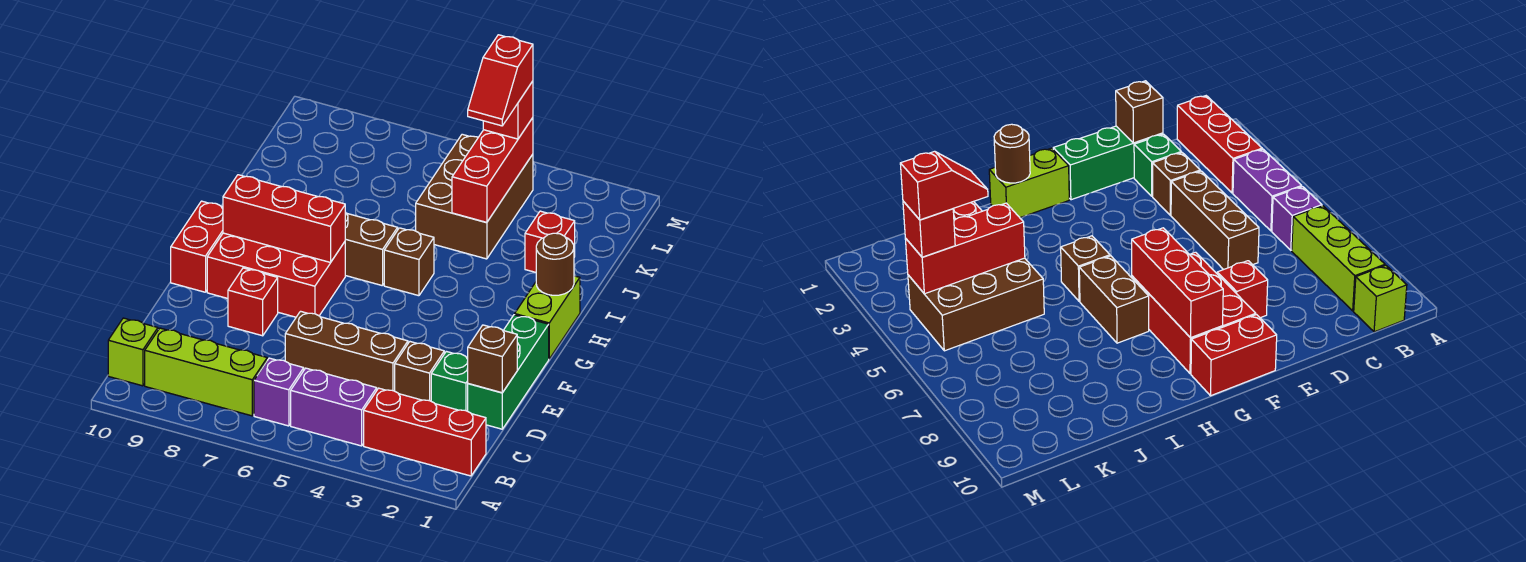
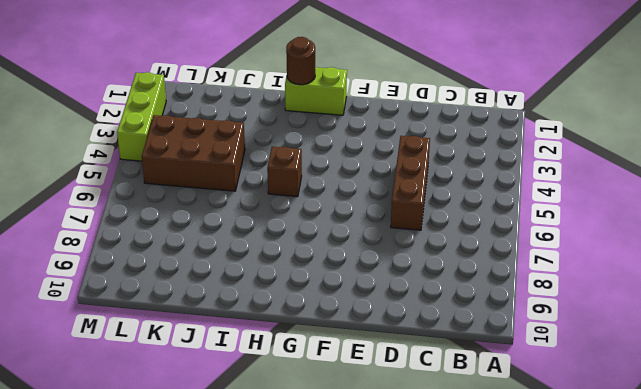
lime 1x3 brick [117,72,166,161] -> lime 1x3 brick moved to [145,328,267,416]
none -> red 1x3 brick [364,388,486,476]
none -> purple 1x2 brick [291,368,377,446]
none -> purple 1x1 brick [254,358,304,426]

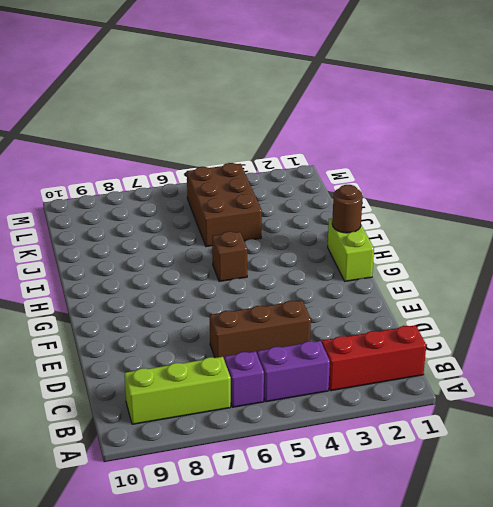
none -> lime 1x1 brick [108,318,158,386]
none -> green 1x3 brick [468,315,549,429]
none -> green 1x1 brick [431,351,468,411]

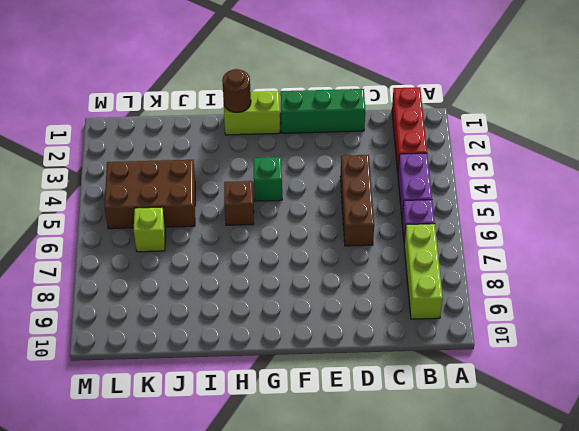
green 1x1 brick [253,157,282,201] -> green 1x1 brick moved to [431,351,468,411]
lime 1x1 brick [134,207,166,252] -> lime 1x1 brick moved to [108,318,158,386]
none -> brown 1x1 brick [395,342,444,401]
none -> red 1x1 brick [228,268,278,336]
none -> red 2x3 brick [207,233,345,317]

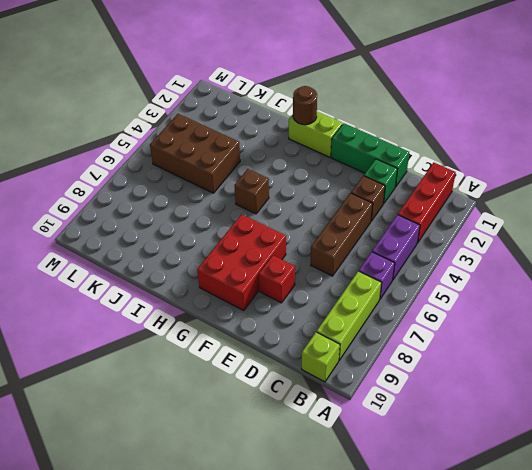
none -> red 1x2 brick [171,201,223,292]
none -> brown 1x2 brick [345,212,398,286]
none -> red 1x1 brick [525,211,575,272]

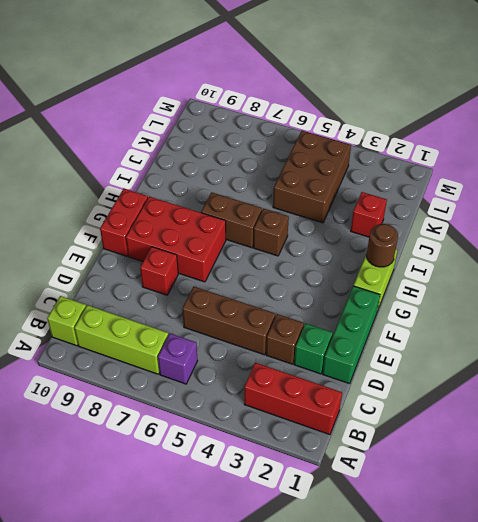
none -> purple 1x2 brick [291,368,377,446]
none -> brown 1x1 brick [468,325,517,393]
none -> red 1x3 brick [223,175,345,262]

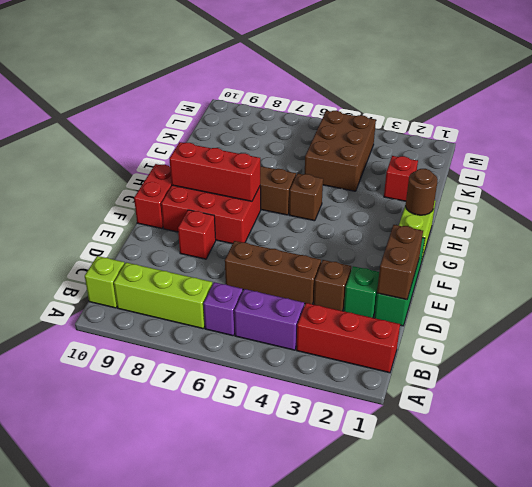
brown 1x2 brick [377,225,423,300] -> brown 1x1 brick [468,325,517,393]
none -> red 1x3 brick [452,118,533,222]
none -> red 1x1 brick [483,81,533,139]
none -> red 1x2 slope [468,35,533,126]

